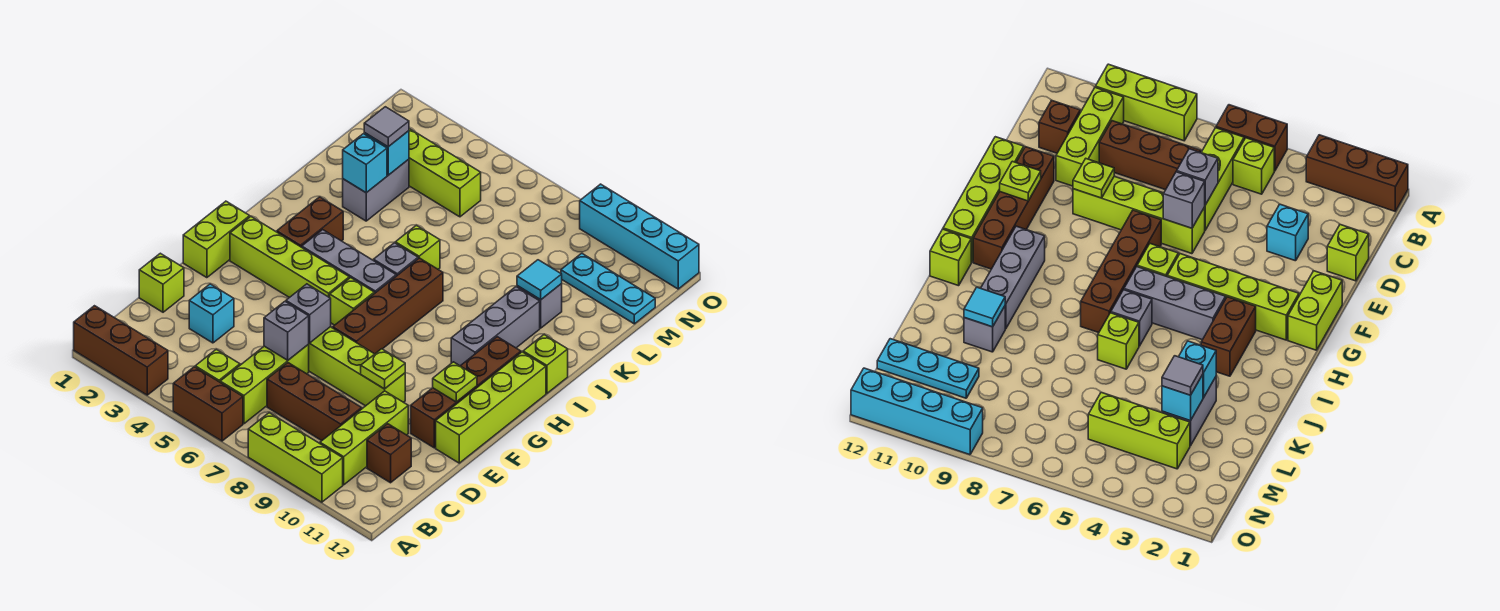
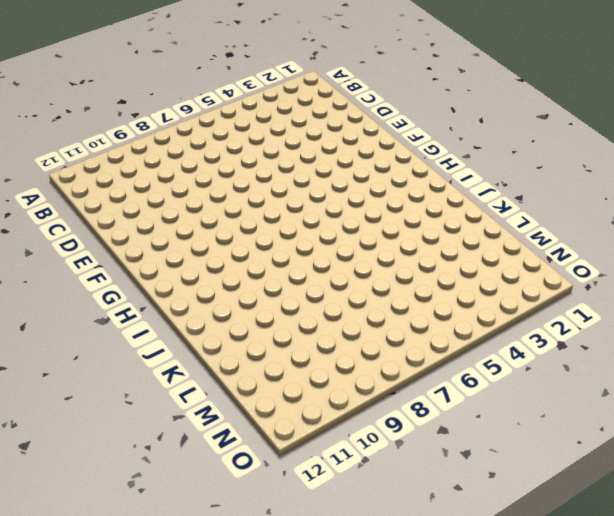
none -> brown 1x3 brick [74,306,168,395]
none -> brown 1x2 brick [173,367,243,441]
none -> lime 1x3 brick [248,413,343,502]
none -> lime 1x1 brick [195,349,240,382]

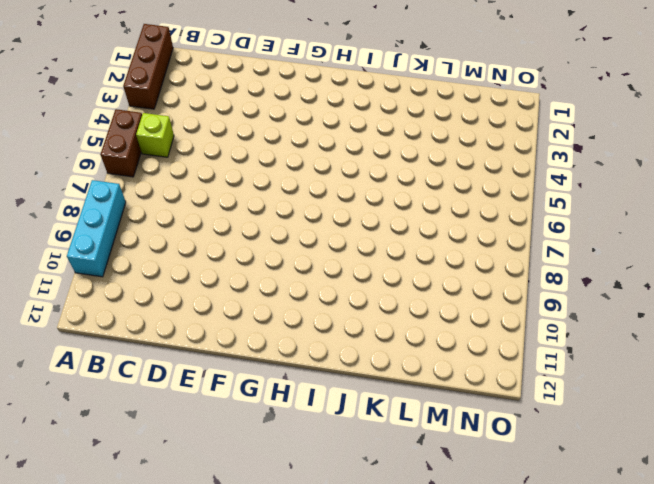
cyan 1x3 brick [67,180,126,277] -> lime 1x3 brick [248,413,343,502]
none -> lime 1x3 brick [220,345,309,424]
none -> lime 1x3 brick [320,391,408,485]
none -> brown 1x3 brick [267,363,362,441]
none -> brown 1x1 brick [367,424,411,483]

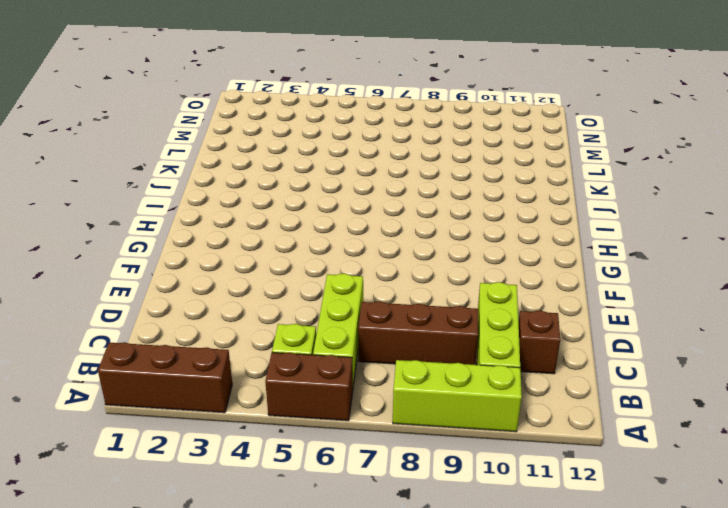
none -> lime 1x1 brick [139,253,184,312]
none -> cyan 1x1 brick [189,284,234,343]
none -> lime 1x4 brick [308,327,405,406]
none -> brown 1x4 brick [411,337,521,448]

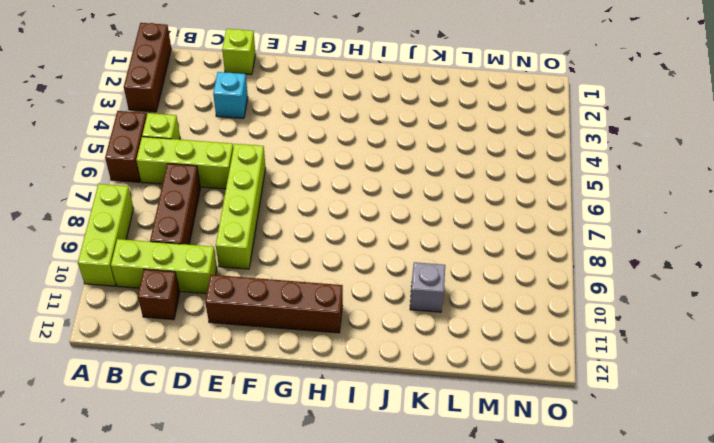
none -> lime 1x4 brick [436,352,546,463]
none -> lime 1x2 brick [183,201,250,278]
none -> brown 1x4 brick [333,258,443,354]
none -> lime 1x4 brick [230,217,349,298]

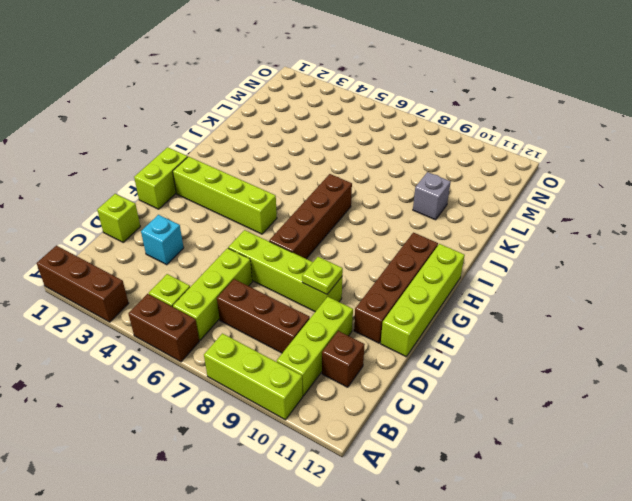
none -> lime 1x1 brick [330,278,374,325]
none -> brown 1x2 brick [277,197,343,247]
none -> grey 1x3 brick [302,230,396,294]
none -> grey 1x3 brick [451,287,540,366]

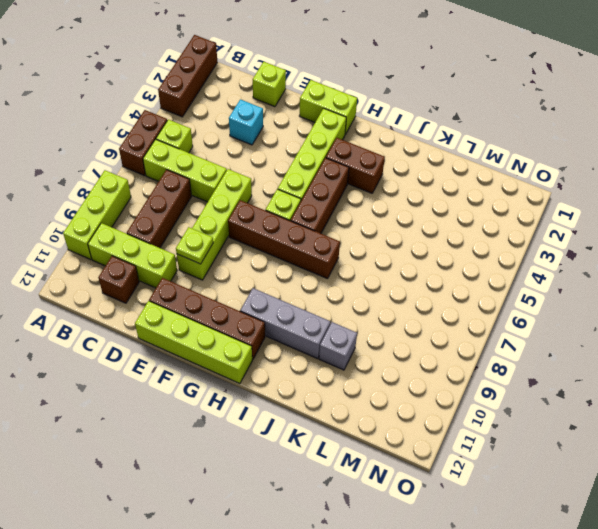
brown 1x3 brick [291,158,349,233] -> grey 1x3 brick [302,230,396,294]
none -> grey 1x1 brick [374,243,418,276]
none -> lime 1x1 brick [523,335,568,394]
none -> lime 1x1 brick [395,225,440,269]
none -> grey 1x2 brick [343,159,409,221]

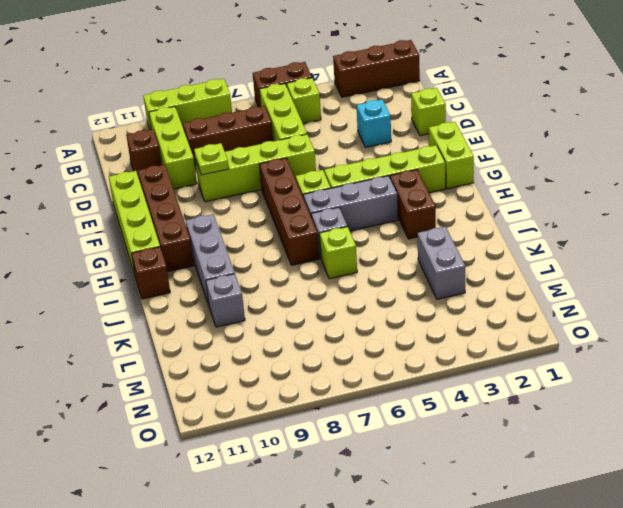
brown 1x1 brick [131,247,170,299] -> lime 1x1 brick [523,335,568,394]
none -> lime 1x3 brick [409,129,481,217]
none -> cyan 1x3 plate [561,253,655,324]
none -> cyan 1x4 brick [580,184,699,289]
none -> grey 1x1 brick [264,302,309,360]

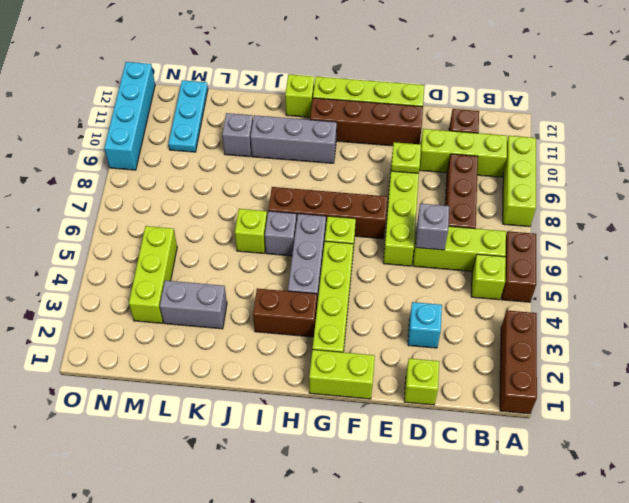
none -> grey 1x1 brick [286,284,331,343]
none -> lime 1x1 plate [433,362,477,402]
none -> cyan 1x1 brick [343,134,387,193]
none -> cyan 1x1 tile [517,260,562,300]

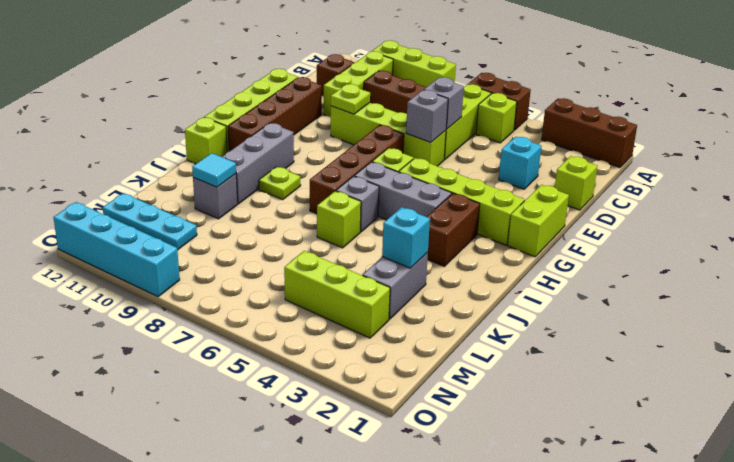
lime 1x1 plate [259,167,301,200] -> lime 1x1 plate moved to [433,362,477,402]
none -> cyan 1x1 brick [364,131,409,175]
none -> grey 1x1 tile [364,107,409,147]

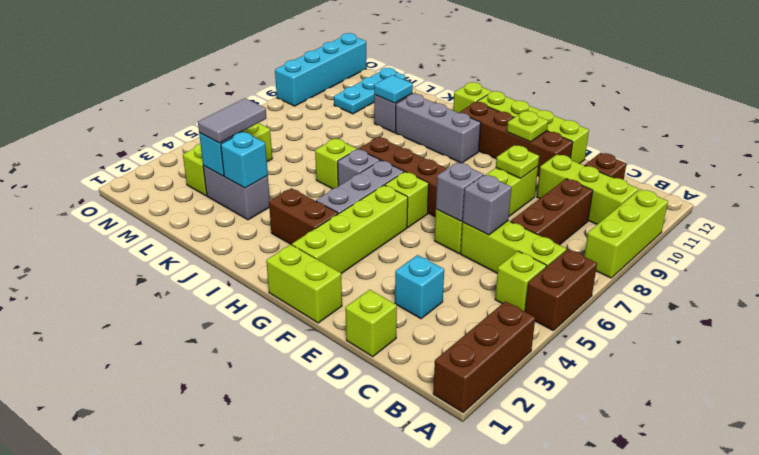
grey 1x2 tile [198,98,266,143] -> grey 1x1 tile [364,107,409,147]

